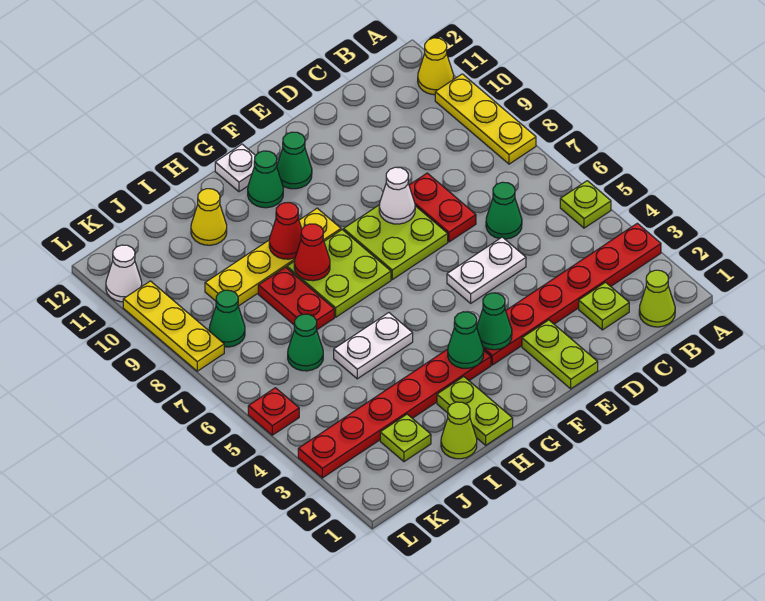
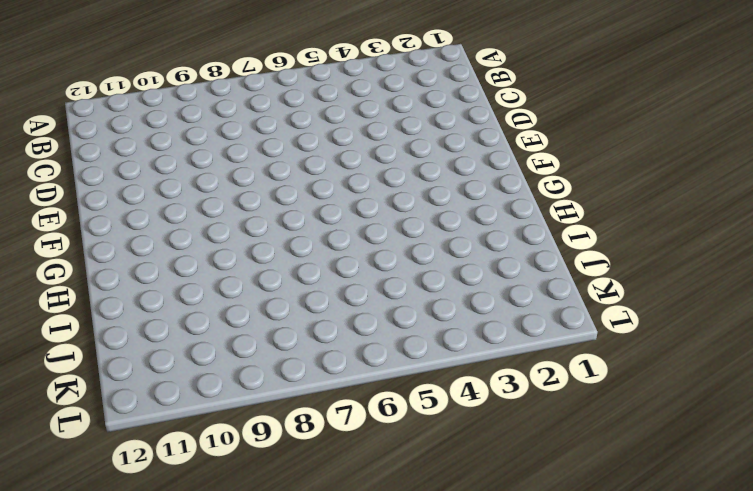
none -> red 1x6 plate [483,223,661,365]
none -> lime 1x1 plate [560,181,611,228]
none -> yellow 1x3 plate [435,74,536,164]
none -> yellow 1x1 cone [418,38,454,95]

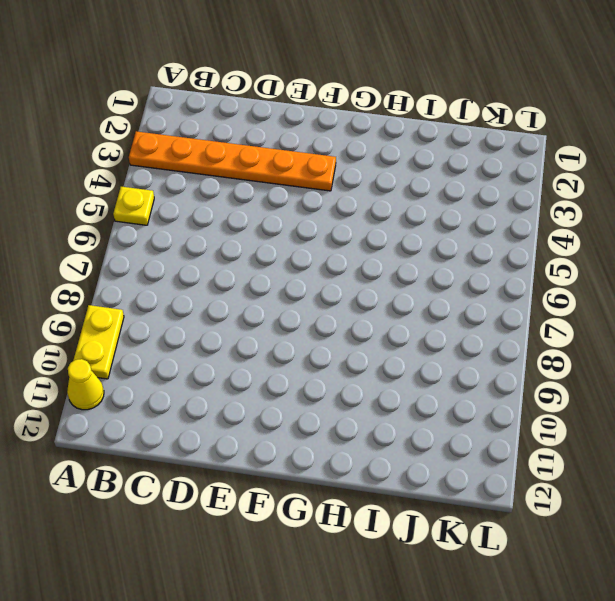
orange 1x6 plate [129,131,336,191] -> red 1x6 plate [483,223,661,365]
yellow 1x1 plate [113,187,154,225] -> lime 1x1 plate [560,181,611,228]
yellow 1x2 plate [73,305,124,379] -> yellow 1x3 plate [435,74,536,164]
none -> lime 1x1 cone [639,270,675,327]
none -> lime 1x1 plate [579,282,629,330]
none -> green 1x1 cone [486,182,522,239]
none -> white 1x2 plate [447,237,526,303]

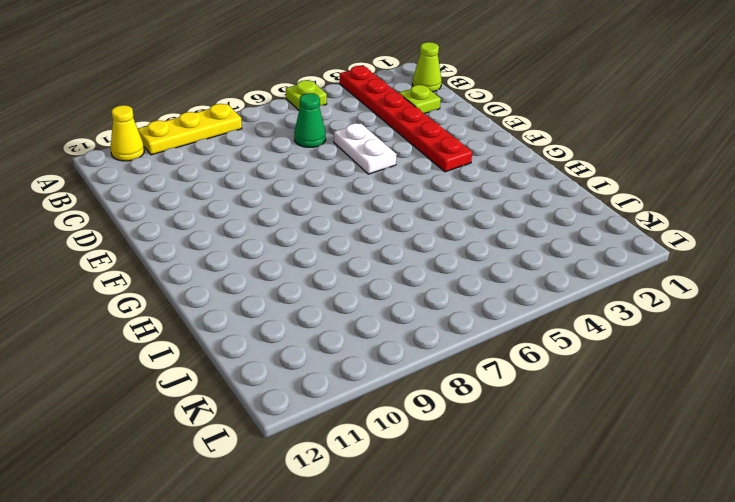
none -> red 1x2 plate [409,173,476,242]
none -> lime 1x2 plate [522,320,598,389]
none -> lime 2x2 plate [344,205,448,280]
none -> green 1x1 cone [276,132,312,189]

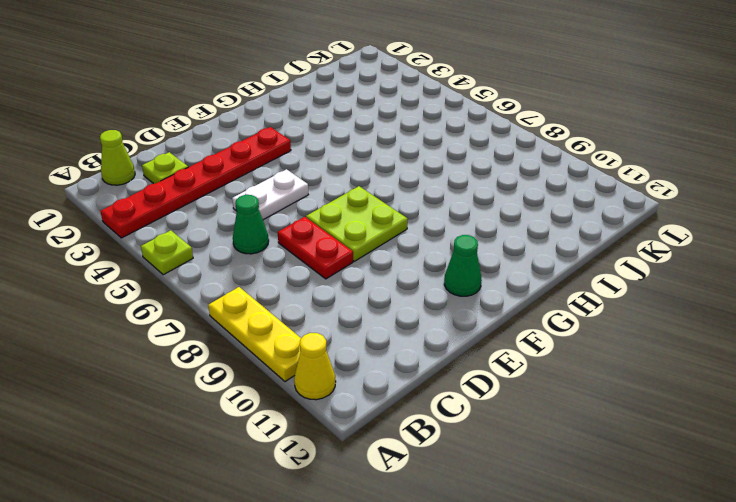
none -> lime 1x2 plate [522,320,598,389]
none -> red 1x6 plate [298,349,491,478]
none -> lime 2x2 plate [287,230,391,317]
none -> yellow 1x4 plate [205,208,341,306]

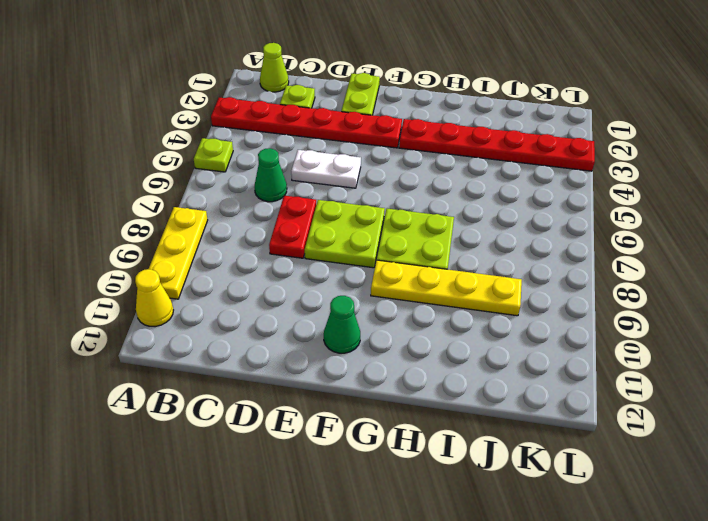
none -> green 1x1 cone [248,151,283,208]
none -> white 1x1 plate [215,144,256,192]
none -> lime 1x2 plate [437,377,513,445]
none -> white 1x2 plate [334,313,413,379]

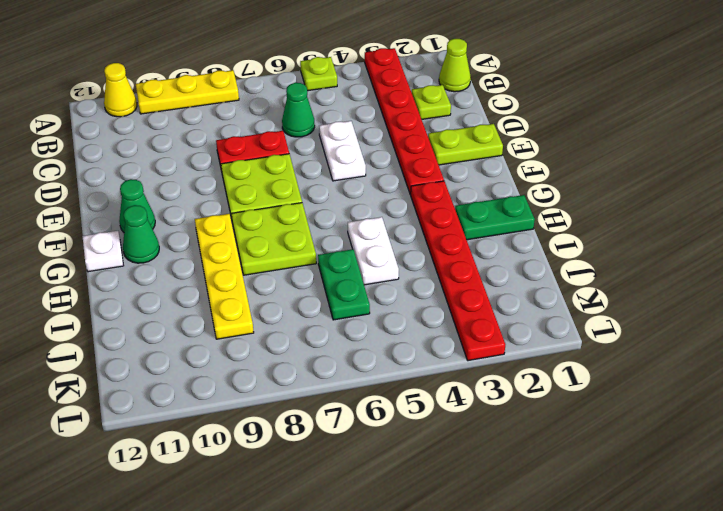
green 1x2 plate [455,195,535,240] -> lime 1x2 plate [437,377,513,445]
green 1x2 plate [318,249,370,320] -> green 1x1 cone [288,314,323,371]
none -> lime 1x1 cone [441,402,477,459]
none -> red 1x2 plate [258,267,334,330]
none -> yellow 1x1 cone [191,189,227,245]
none -> lime 1x1 plate [380,414,431,462]

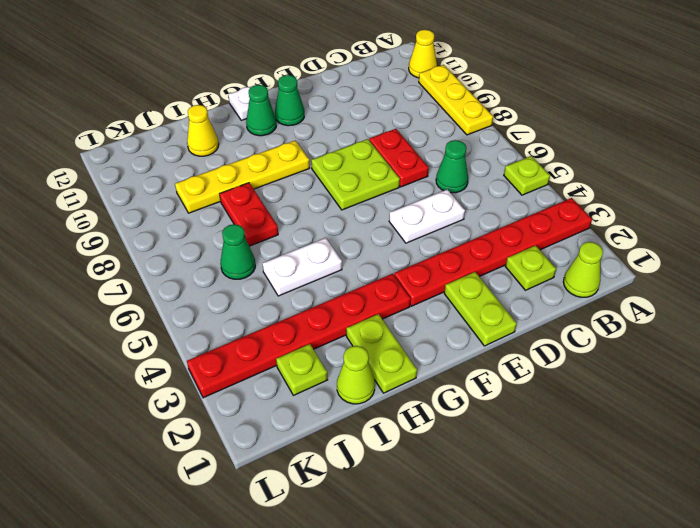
none -> lime 2x2 plate [287,230,391,317]
none -> green 1x1 cone [209,290,245,347]
none -> red 1x1 plate [248,388,299,435]
none -> yellow 1x3 plate [123,281,224,371]

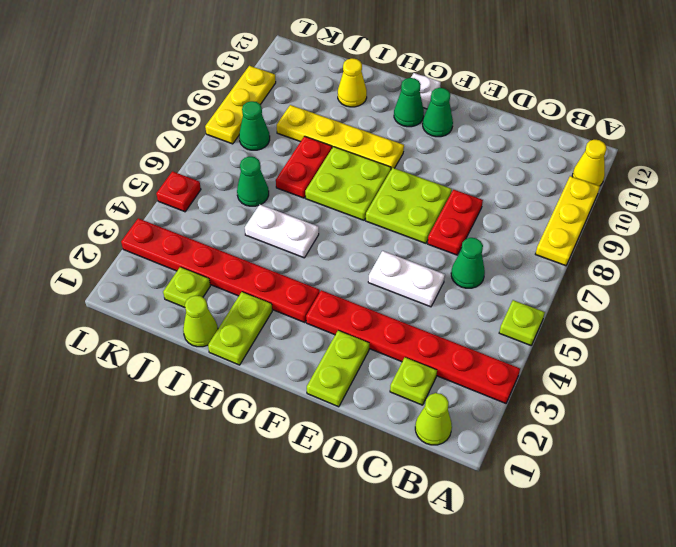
none -> white 1x1 cone [106,245,142,302]
none -> white 1x1 cone [379,167,415,224]
none -> green 1x1 cone [477,293,512,350]
none -> green 1x1 cone [448,312,484,368]

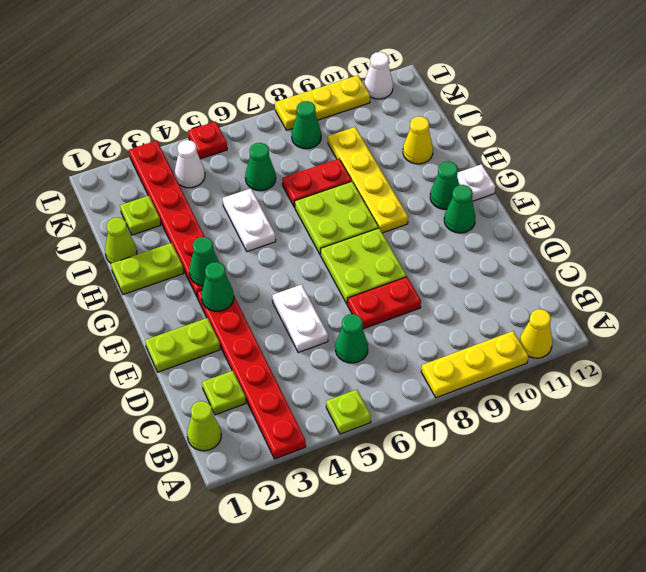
white 1x1 cone [174,140,205,188] -> white 1x1 cone moved to [379,167,415,224]
none -> red 1x1 cone [294,224,330,281]
none -> red 1x1 cone [269,203,302,259]

